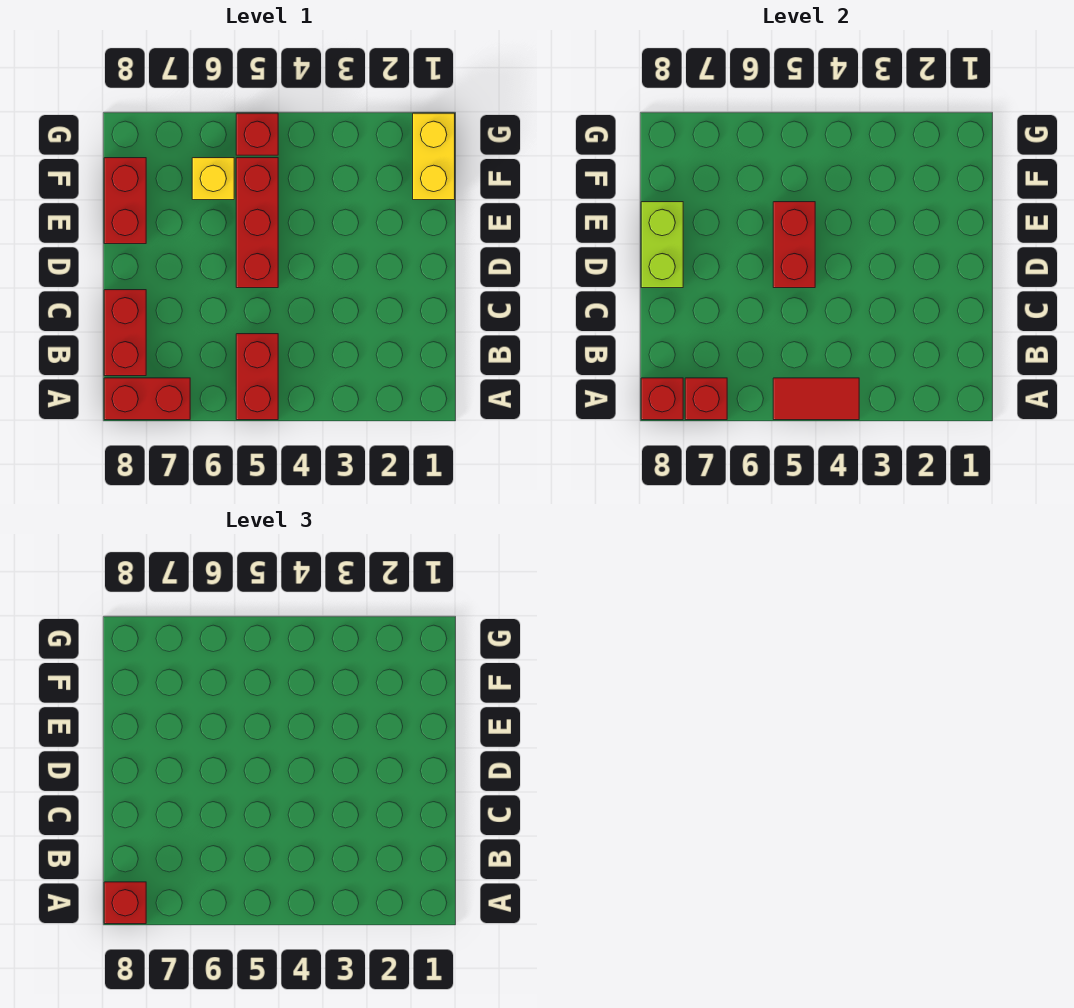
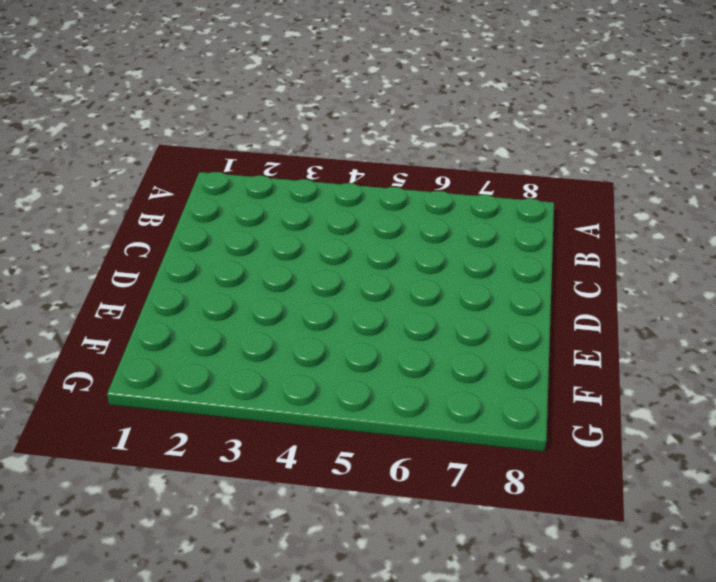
none -> red 1x2 brick [236,334,278,420]
none -> red 1x2 brick [104,378,190,420]
none -> red 1x2 brick [104,290,146,376]

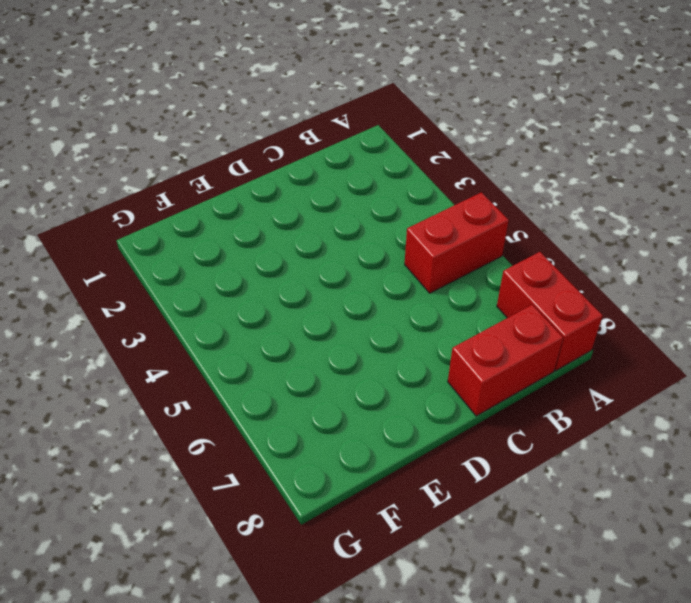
none -> red 1x3 brick [236,158,278,288]
none -> red 1x2 brick [104,158,146,244]
none -> yellow 1x2 brick [413,113,455,200]

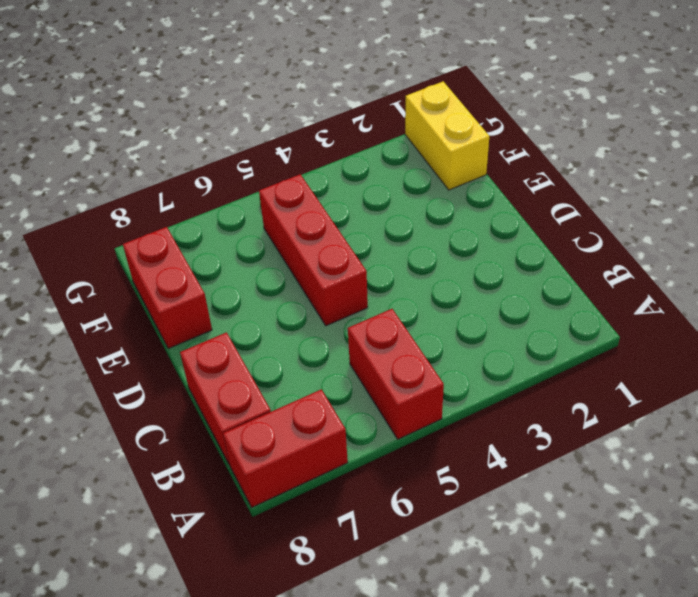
none -> yellow 1x1 brick [192,158,234,200]
none -> red 1x1 brick [236,113,278,155]
none -> red 1x2 tile [773,378,859,420]

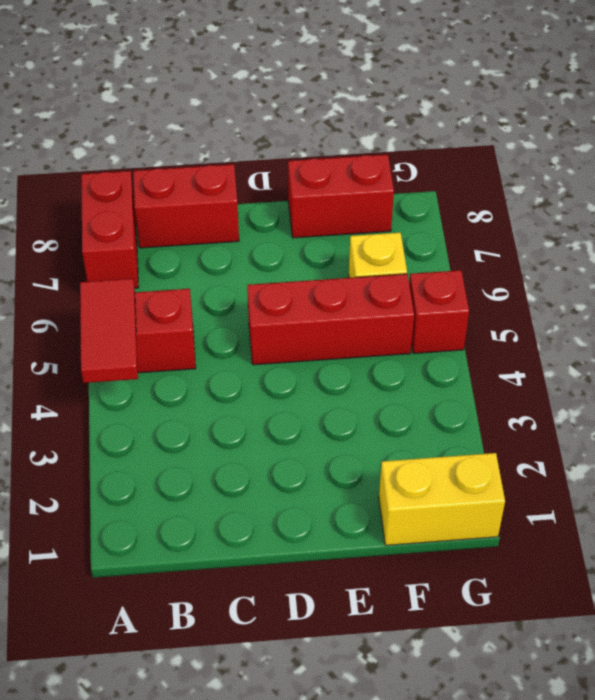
none -> red 1x1 brick [685,378,727,420]
none -> red 1x1 brick [641,378,683,420]
none -> red 1x2 brick [773,202,815,288]

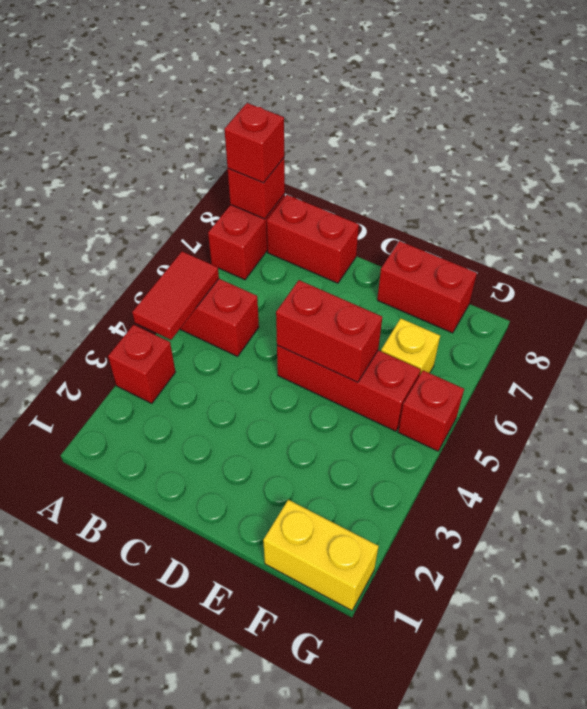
red 1x1 brick [108,325,175,403] -> red 1x1 brick moved to [685,378,727,420]
none -> lime 1x2 brick [641,202,683,288]

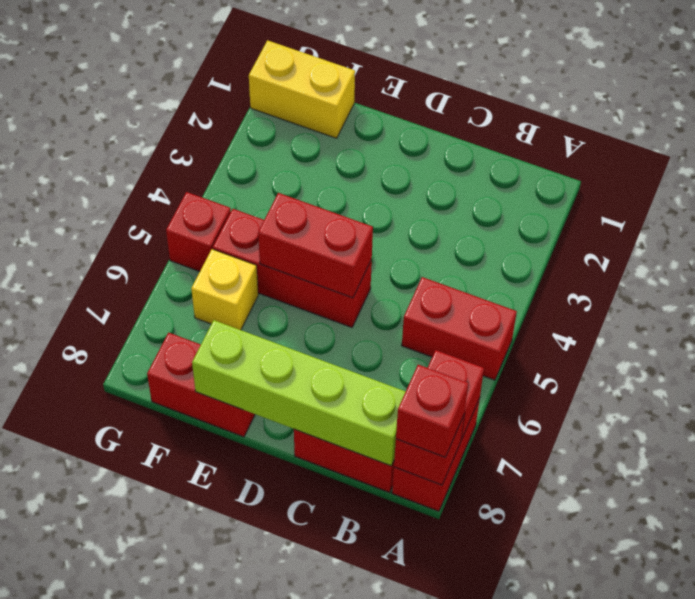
lime 1x4 brick [192,320,406,466] -> lime 1x2 brick [641,202,683,288]
none -> red 1x2 tile [773,378,859,420]

